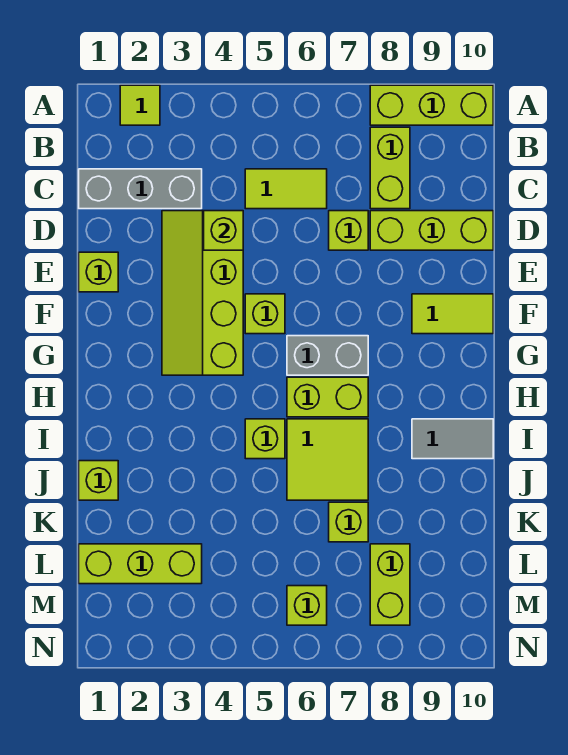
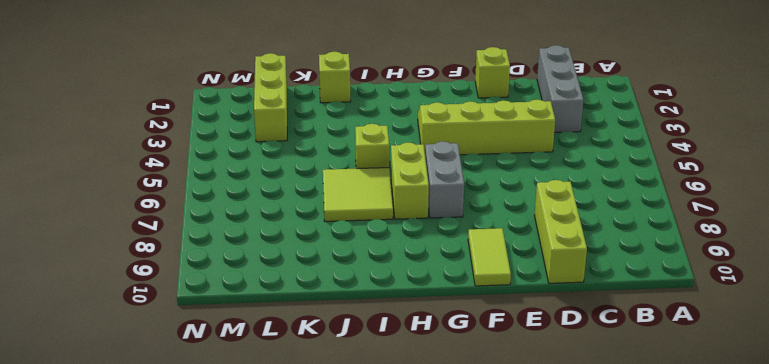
none -> lime 1x1 tile [120,85,160,125]
none -> lime 1x3 brick [370,85,493,125]
none -> lime 1x2 brick [370,127,410,209]

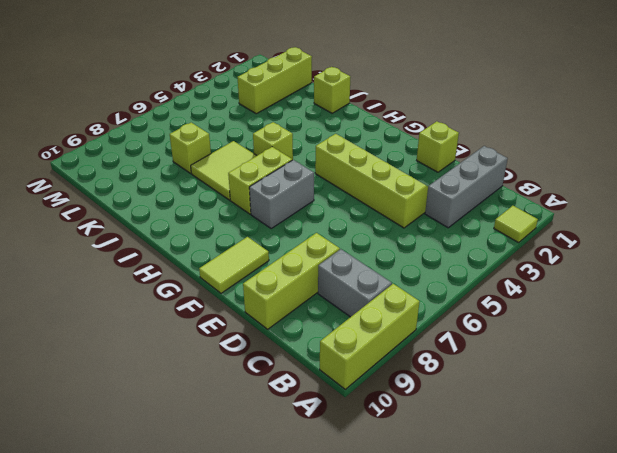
grey 1x2 brick [318,249,392,317] -> lime 1x2 brick [370,127,410,209]
none -> lime 1x2 tile [245,169,327,209]
none -> lime 1x1 brick [329,211,368,250]
none -> lime 1x1 brick [245,294,285,334]

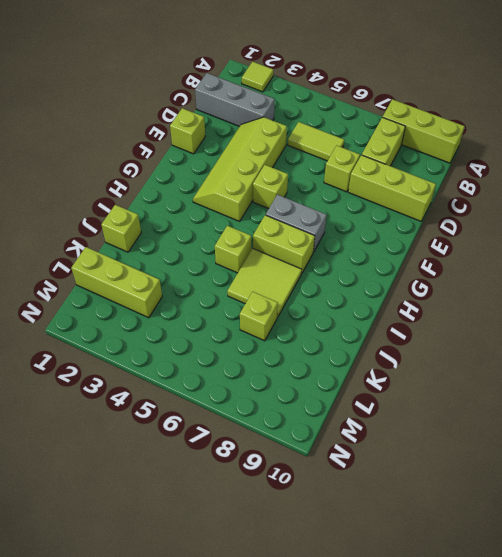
none -> lime 1x2 tile [412,294,493,334]
none -> grey 1x2 tile [412,419,493,459]
none -> lime 1x2 brick [370,544,410,625]

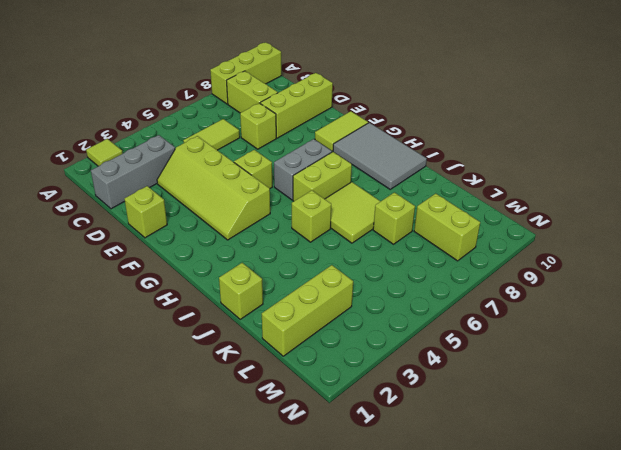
grey 2x3 tile [333,123,427,189] -> grey 1x2 tile [412,419,493,459]
none -> lime 1x1 brick [287,586,327,625]
none -> lime 1x1 brick [204,211,243,250]

